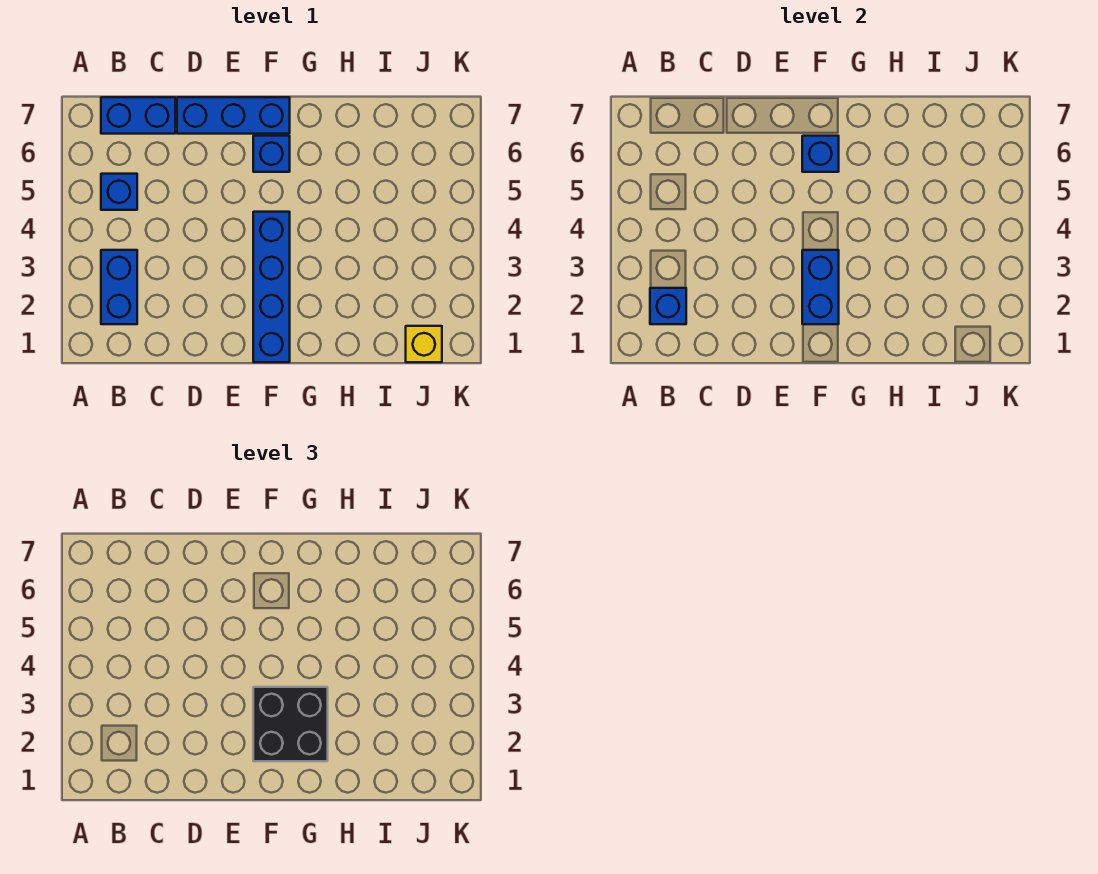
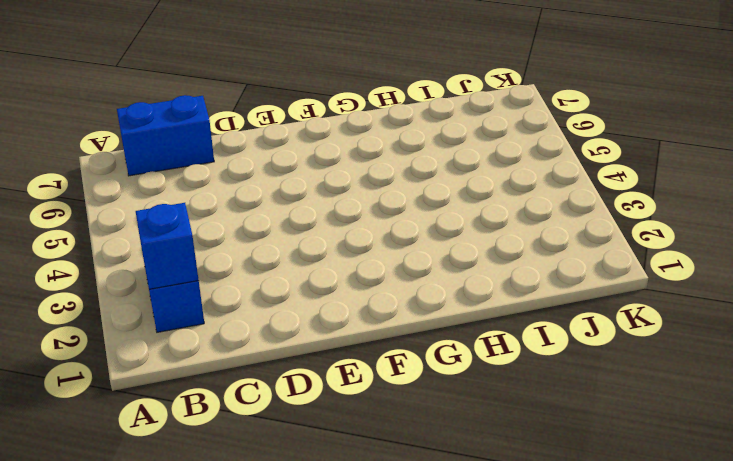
none -> blue 1x1 brick [101,174,137,210]
none -> blue 1x3 brick [177,97,290,134]

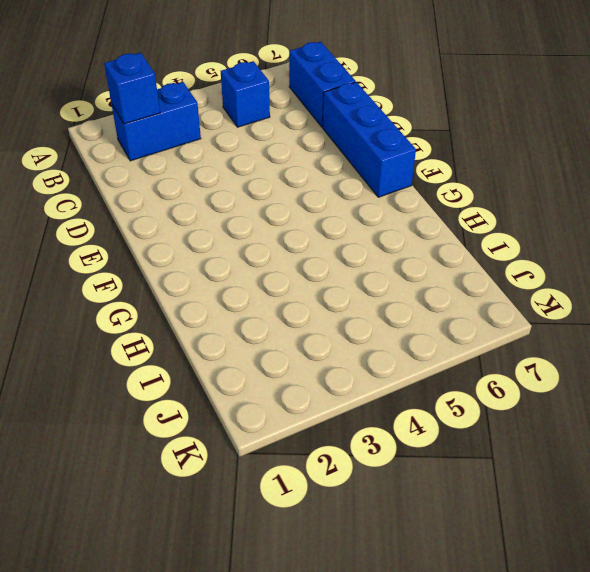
none -> blue 1x4 brick [253,212,290,362]
none -> blue 1x1 brick [253,136,290,172]

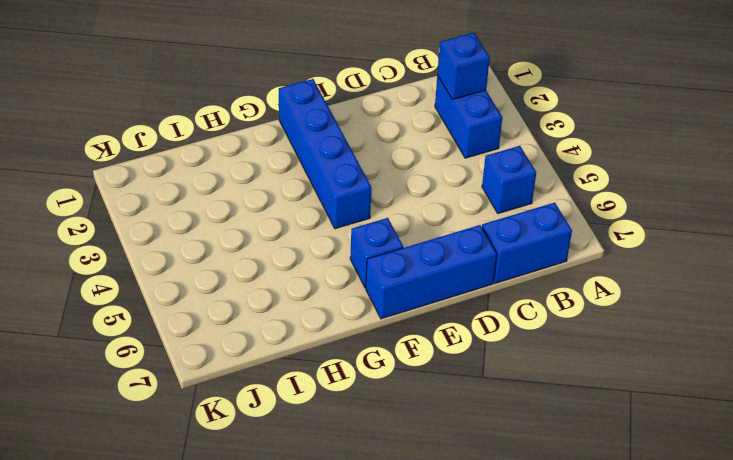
none -> yellow 1x1 brick [406,326,442,362]
none -> blue 1x2 brick [802,250,839,324]

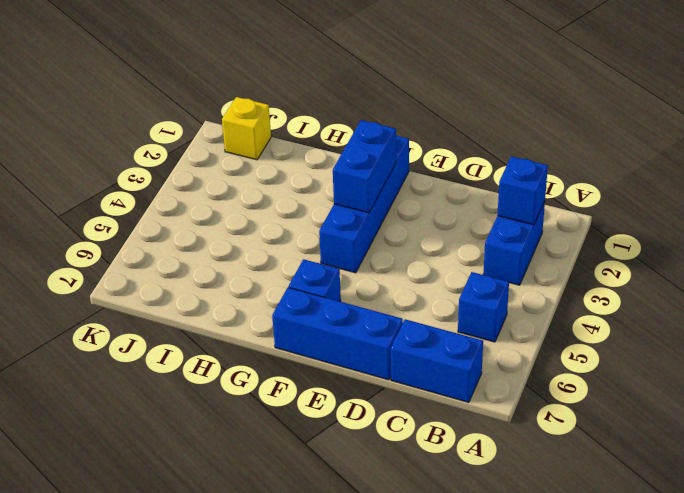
none -> blue 1x1 brick [802,136,839,172]
none -> black 2x2 brick [253,687,328,761]

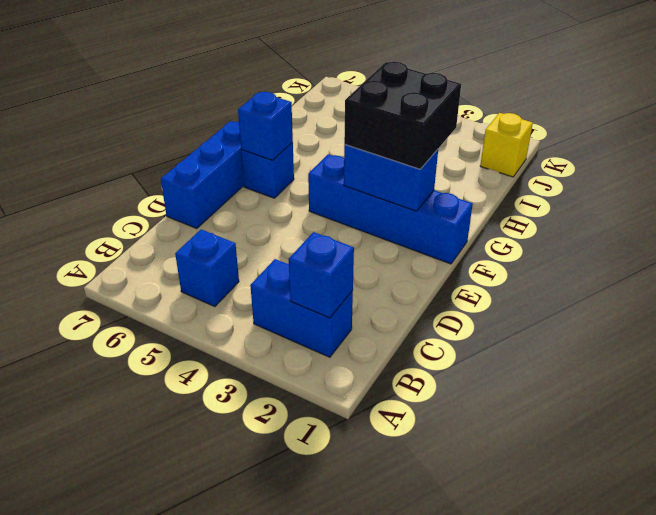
none -> blue 1x2 brick [101,97,175,134]

